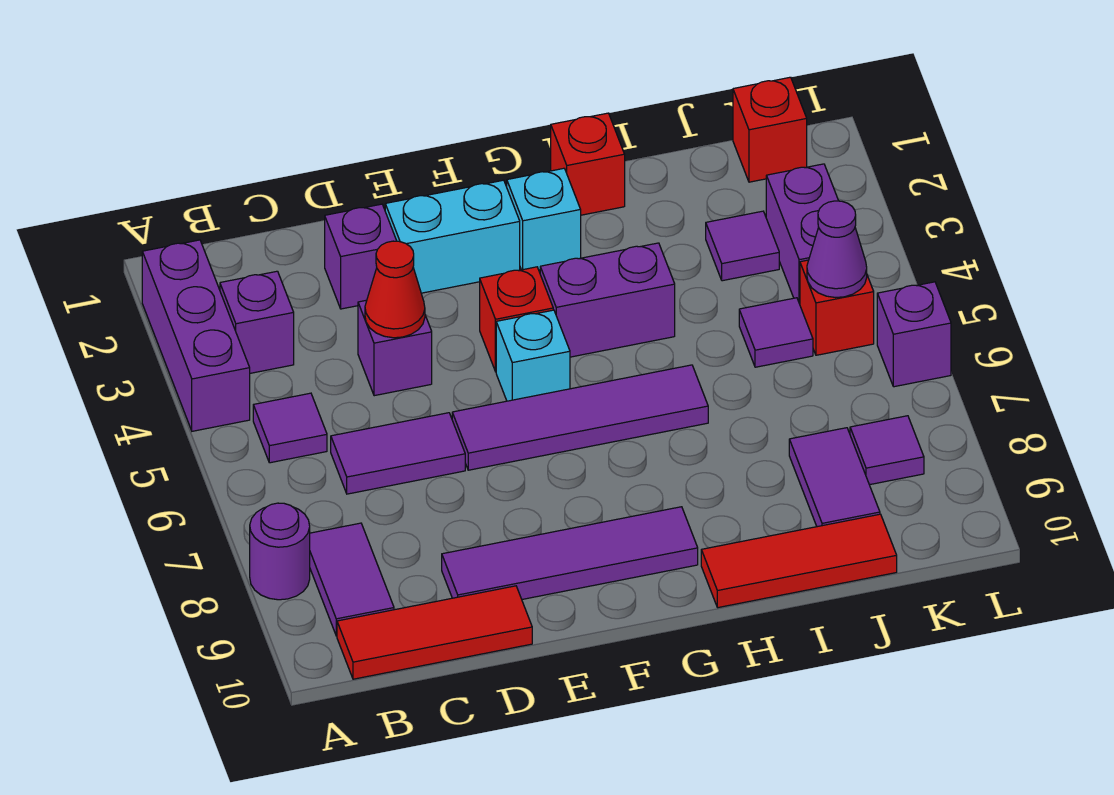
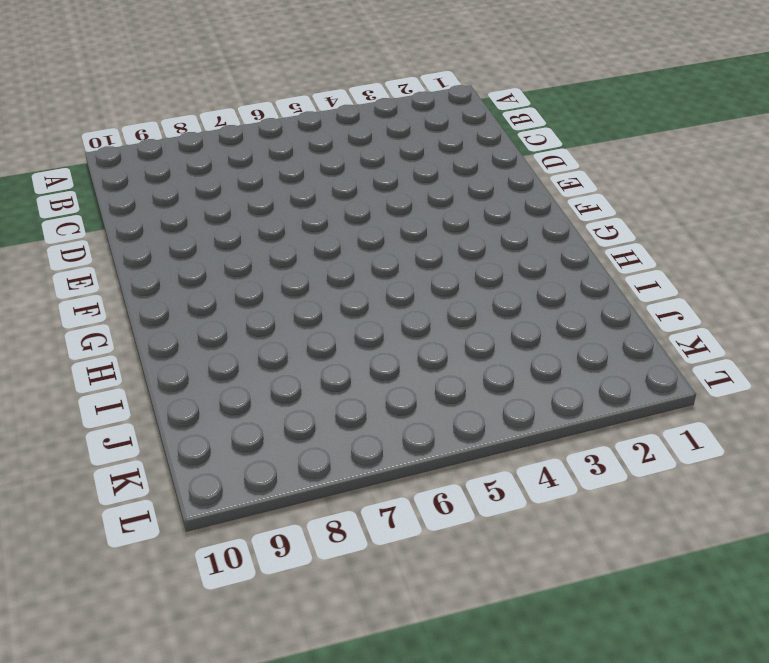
none -> purple 1x3 brick [142,240,250,431]
none -> purple 1x1 round brick [250,503,310,600]
none -> purple 1x1 brick [220,271,294,373]

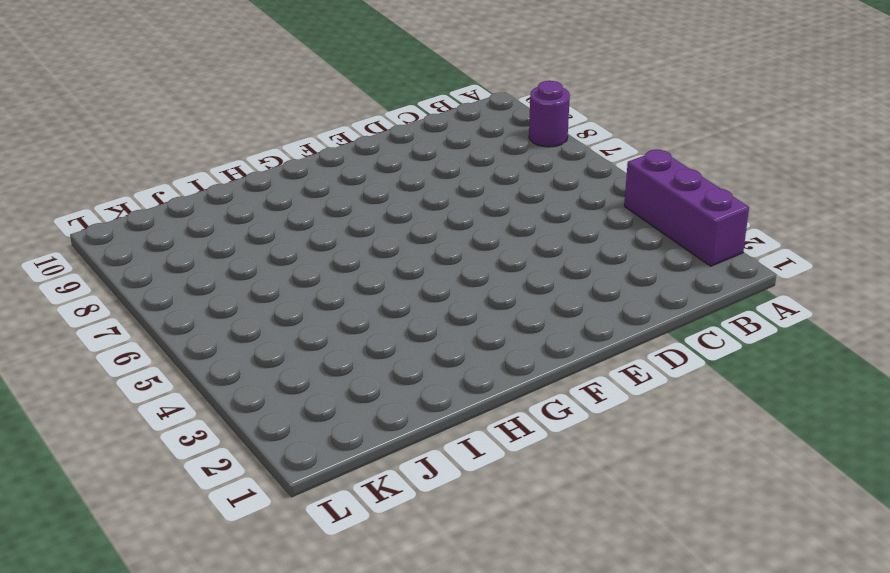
none -> purple 1x1 brick [220,271,294,373]
none -> purple 1x1 tile [253,393,327,463]
none -> purple 1x2 tile [310,523,394,636]

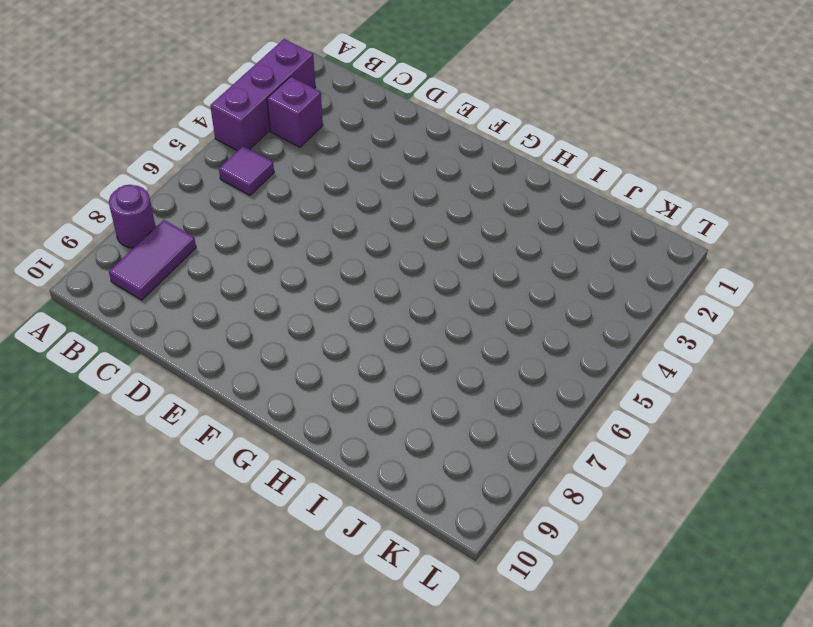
none -> red 1x3 tile [337,586,532,679]
none -> purple 1x2 tile [331,413,465,494]
none -> purple 1x1 brick [325,204,397,309]

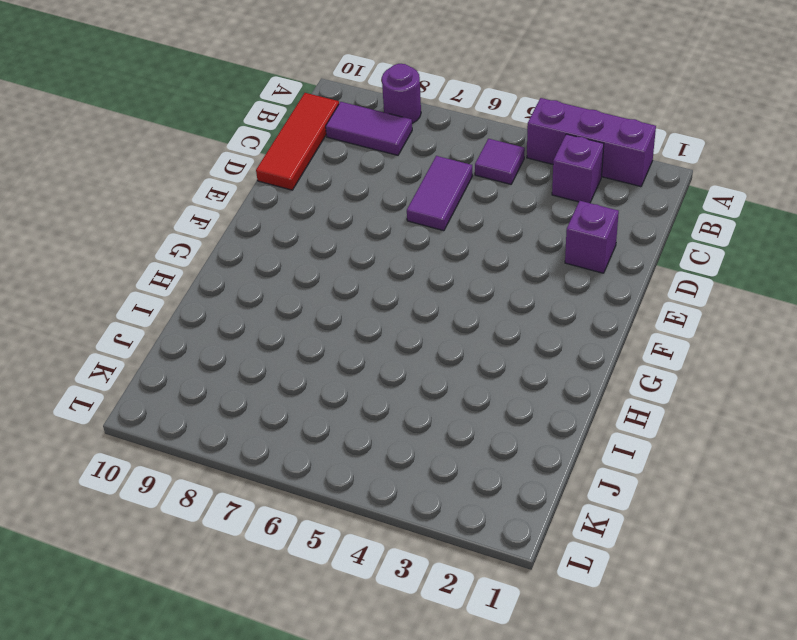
none -> purple 1x1 brick [358,300,432,396]
none -> purple 1x4 tile [442,507,698,599]
none -> cyan 1x2 brick [385,180,520,293]

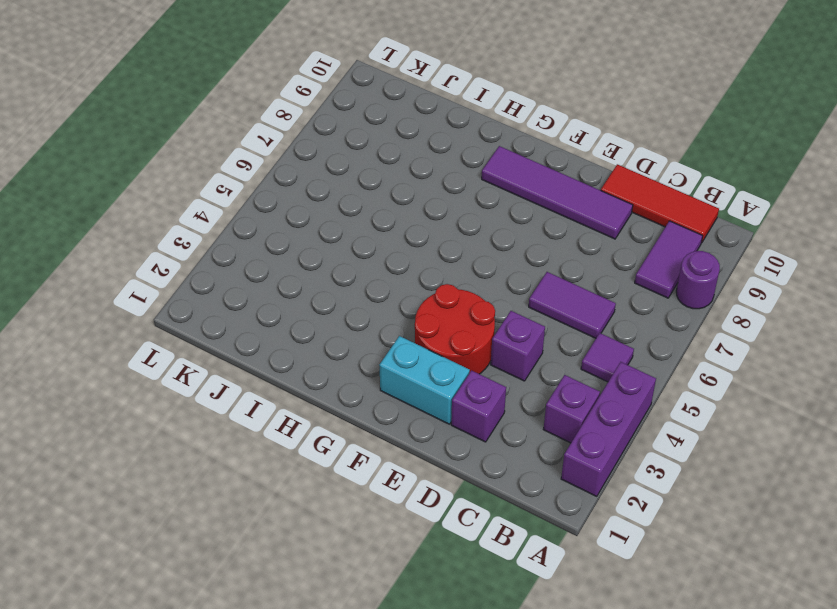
red 2x2 round brick [415,284,495,374] -> red 1x1 brick [480,267,553,372]
none -> purple 1x4 tile [452,365,708,470]
none -> cyan 1x1 brick [496,310,570,401]
none -> cyan 1x1 brick [507,168,581,270]

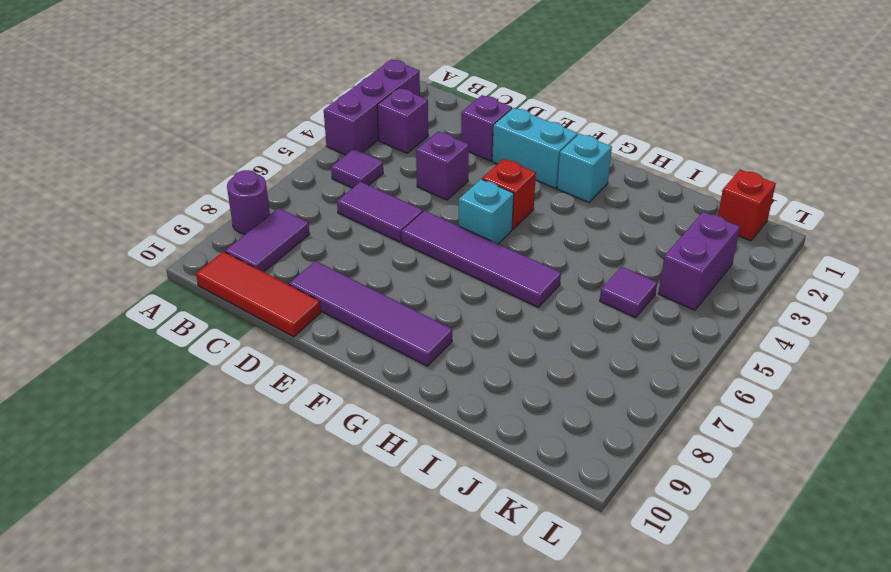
none -> purple 1x2 brick [540,243,675,357]
none -> red 1x1 brick [551,113,625,215]
none -> red 1x3 tile [701,514,897,608]

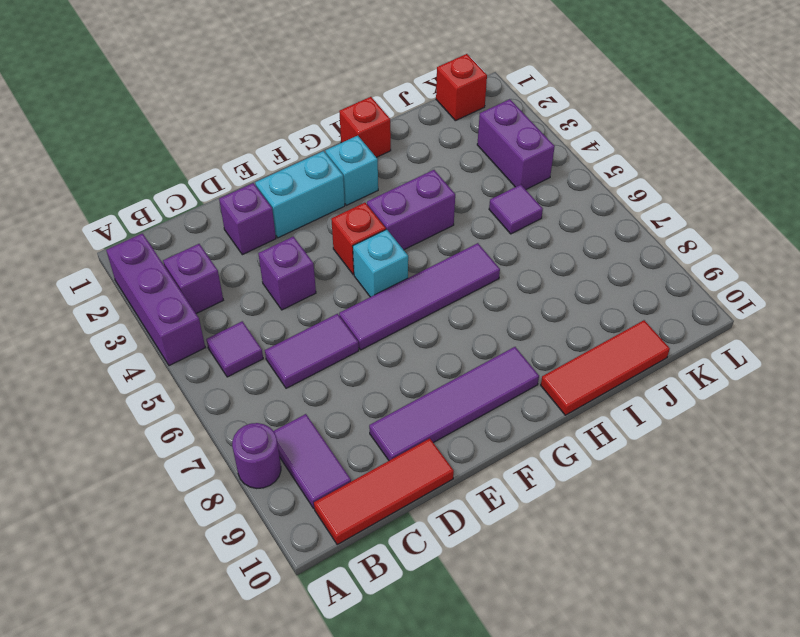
none -> purple 1x1 tile [706,211,779,281]
none -> purple 1x2 tile [789,428,880,527]
none -> red 1x1 brick [800,260,874,355]

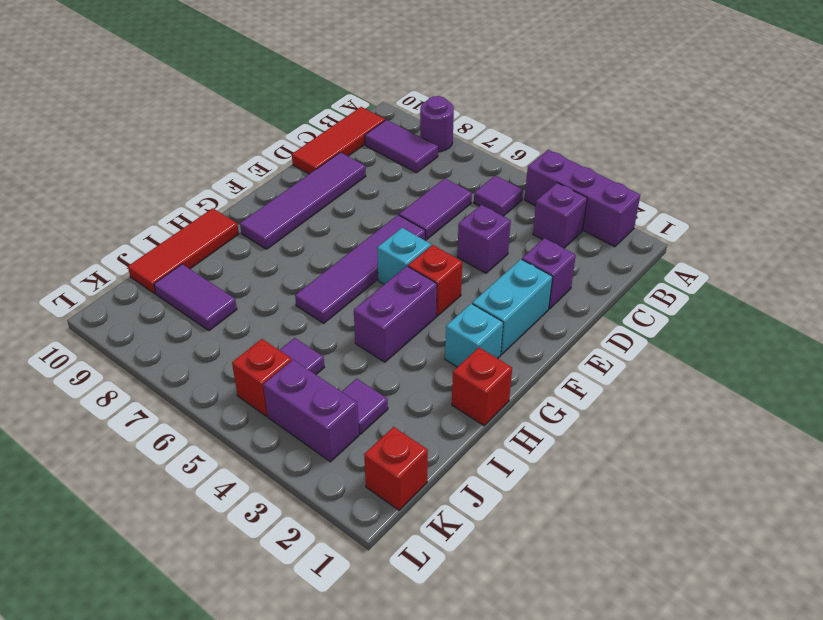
none -> purple 1x1 tile [850,416,924,485]
none -> purple 1x1 brick [877,282,951,387]
none -> red 1x1 cone [365,241,425,338]

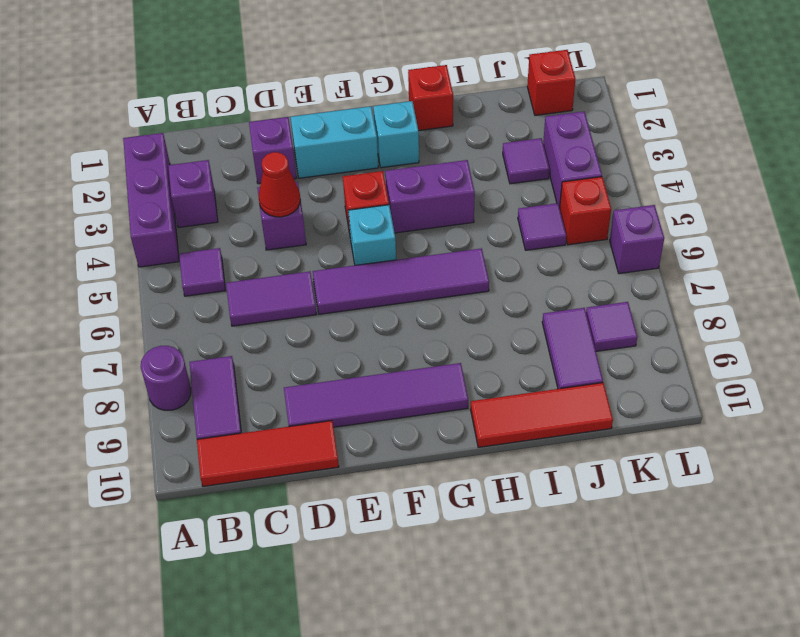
none -> purple 1x1 cone [807,201,867,297]

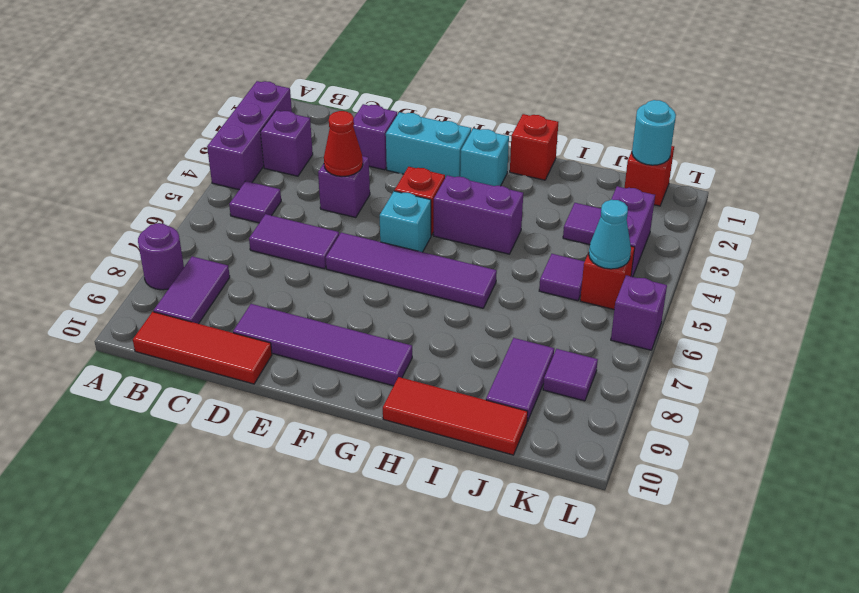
cyan 1x1 round brick [632,100,676,165] -> none
cyan 1x1 cone [589,200,631,269] -> purple 1x1 cone [807,201,867,297]

